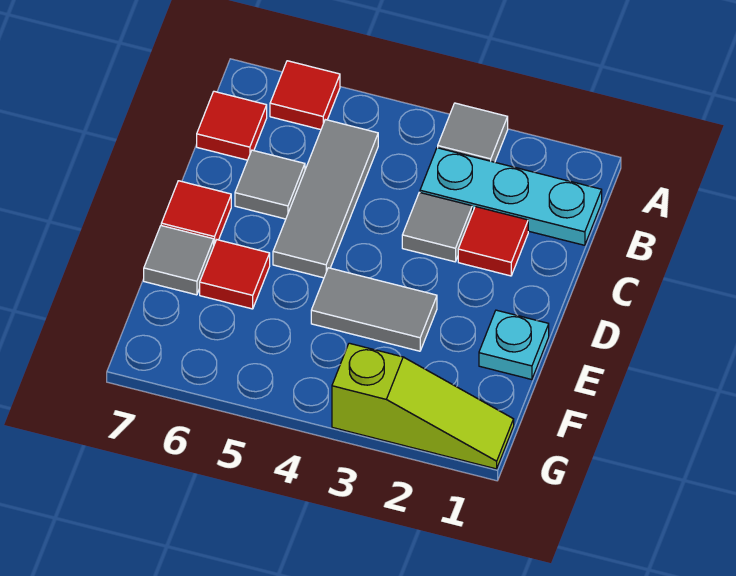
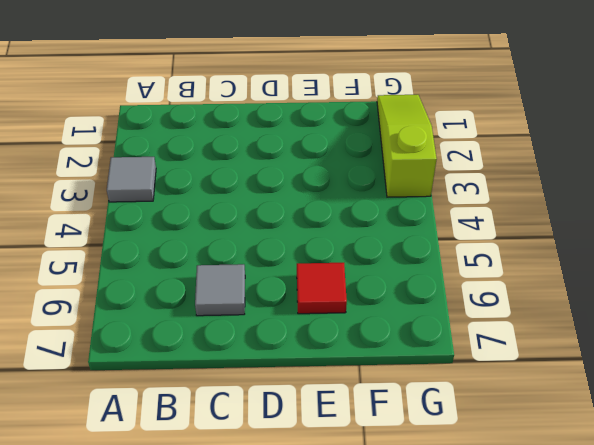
none -> red 1x1 tile [270,61,340,130]
none -> cyan 1x3 plate [420,148,602,245]
none -> grey 1x3 tile [273,120,378,278]

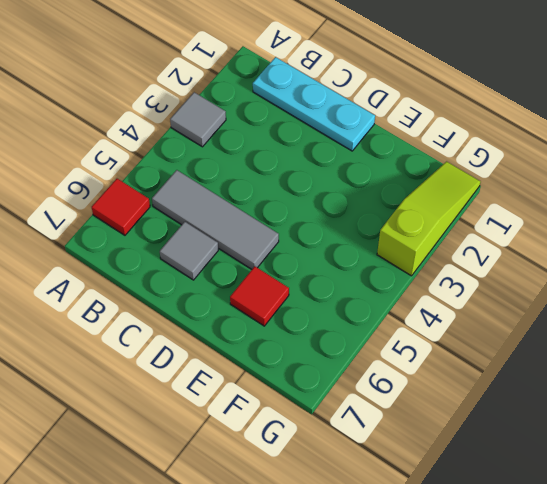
cyan 1x3 plate [253,57,375,151] -> cyan 1x3 plate turned to [420,148,602,245]
none -> red 1x1 tile [197,91,267,160]
none -> red 1x1 tile [458,207,528,276]
none -> grey 1x1 tile [402,192,472,262]

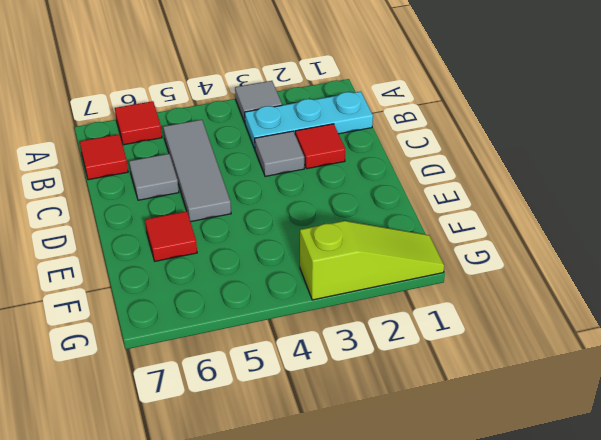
none -> red 1x1 tile [161,181,231,244]
none -> cyan 1x1 plate [479,310,549,380]
none -> grey 1x2 tile [311,268,437,351]

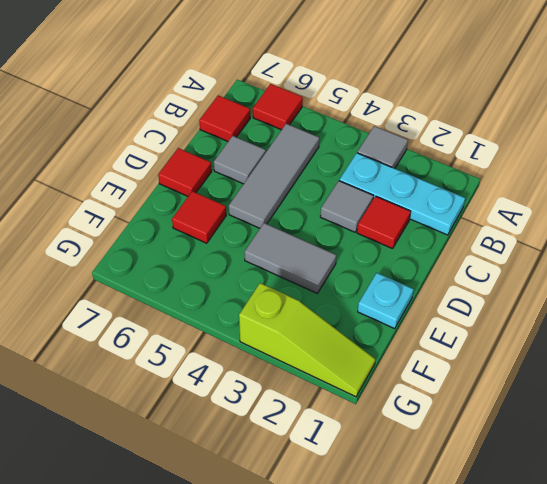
none -> grey 1x1 tile [144,226,214,295]

